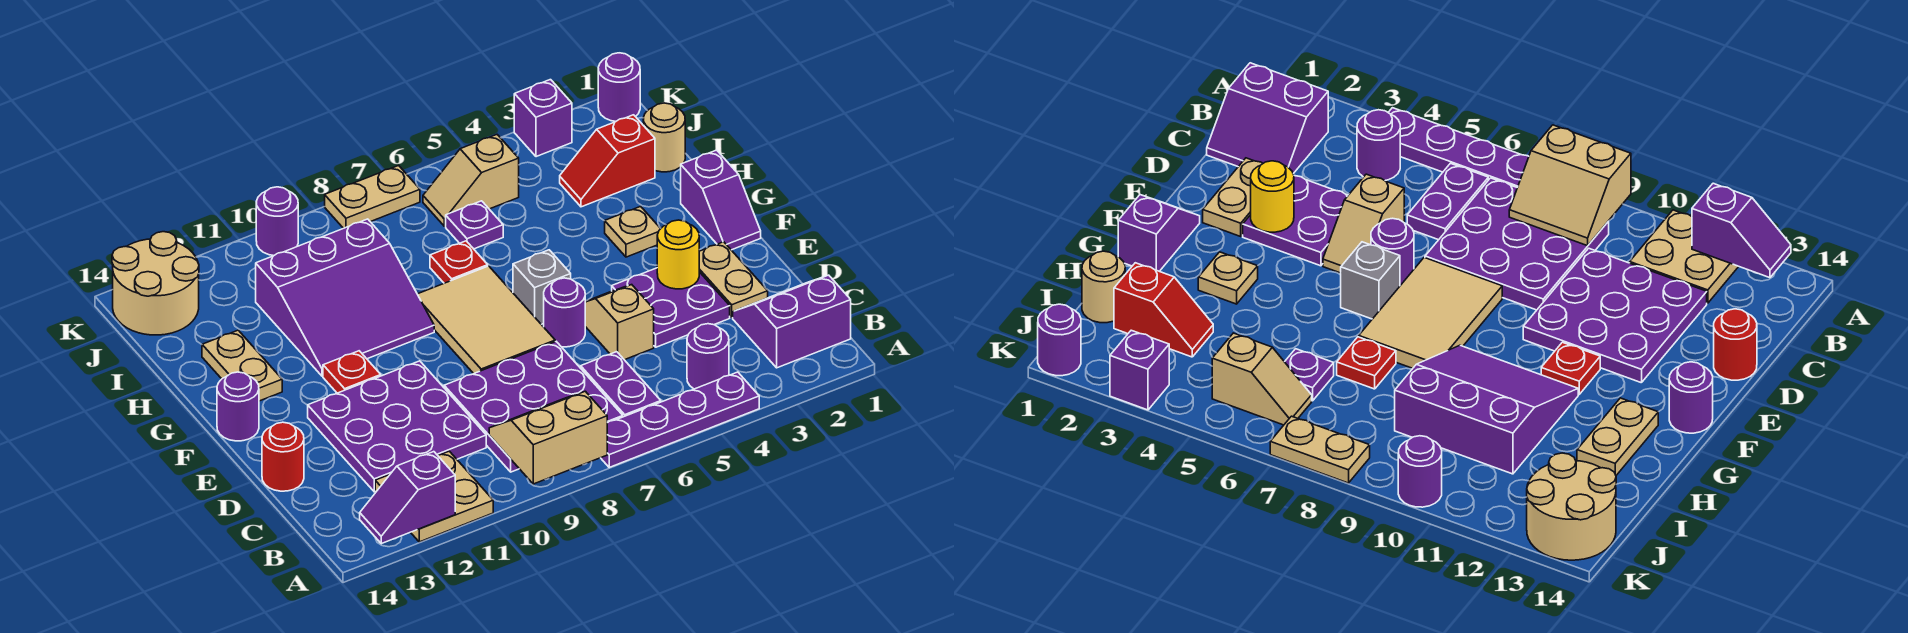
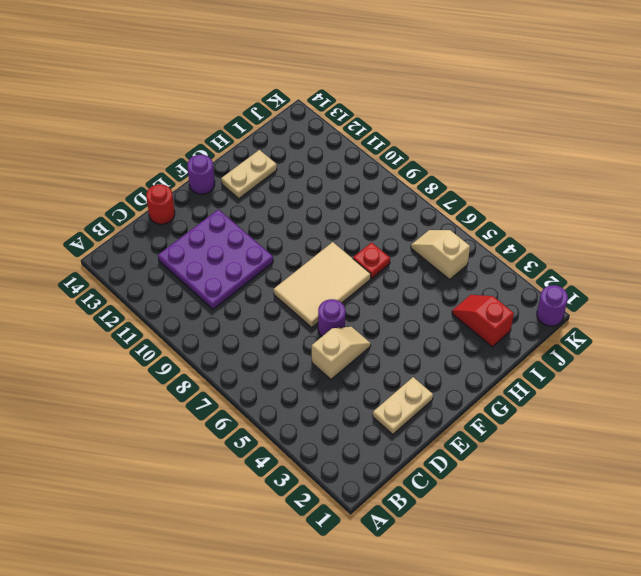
none -> purple 1x4 plate [601,372,759,467]
none -> tan 2x2 plate [375,451,493,542]
none -> purple 2x2 slope [733,275,851,368]
none -> purple 1x1 round brick [687,324,729,389]

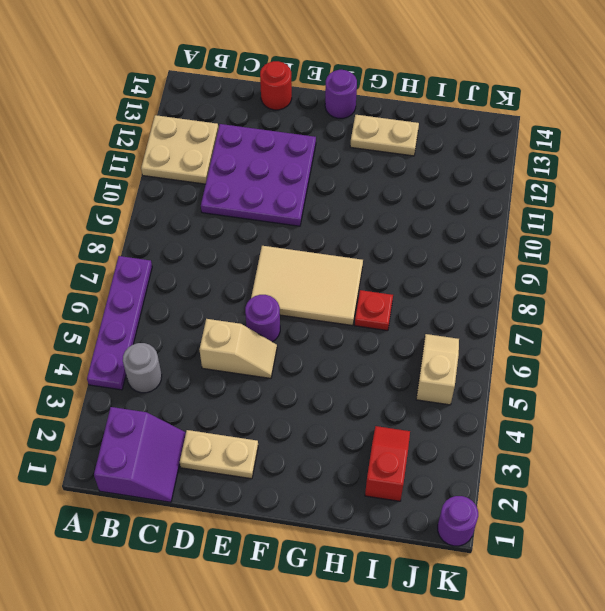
grey 1x1 round brick [123,343,162,393] -> purple 1x1 round brick [687,324,729,389]
none -> purple 1x2 plate [581,352,661,417]
none -> purple 3x3 plate [444,342,623,472]
none -> purple 2x2 plate [612,268,730,347]
none -> purple 1x2 slope [681,150,761,250]

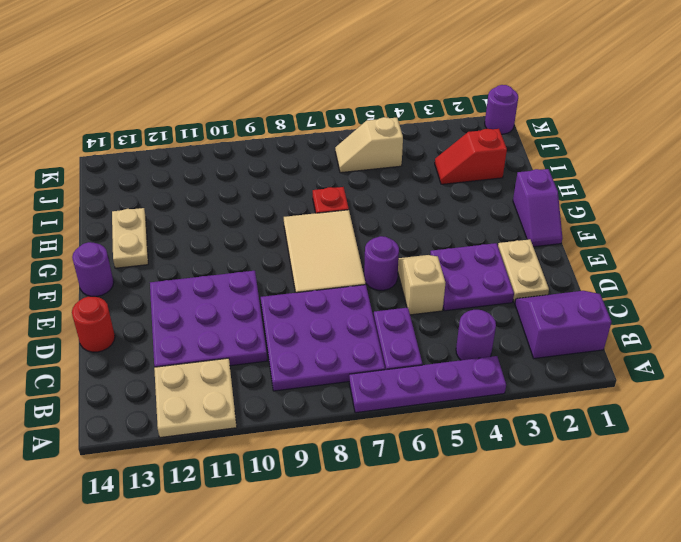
none -> grey 1x1 brick [513,250,571,324]
none -> red 1x1 plate [323,351,381,393]
none -> tan 1x1 plate [605,206,661,257]
none -> purple 3x3 slope [256,219,434,376]

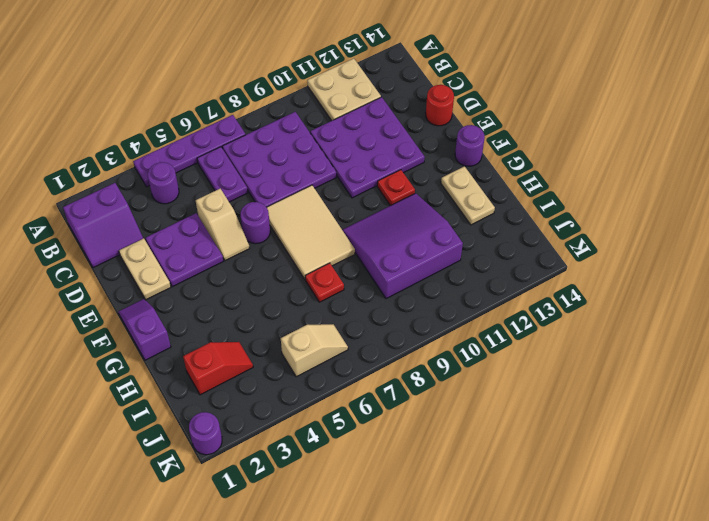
none -> grey 1x1 brick [513,250,571,324]
none -> tan 1x1 plate [605,206,661,257]
none -> tan 1x1 round brick [643,103,685,172]
none -> purple 1x1 plate [446,201,503,249]

